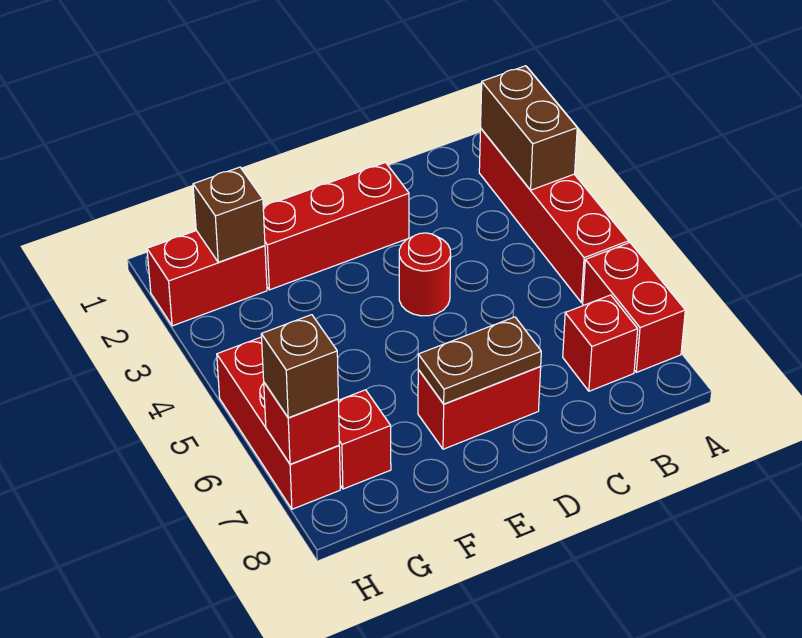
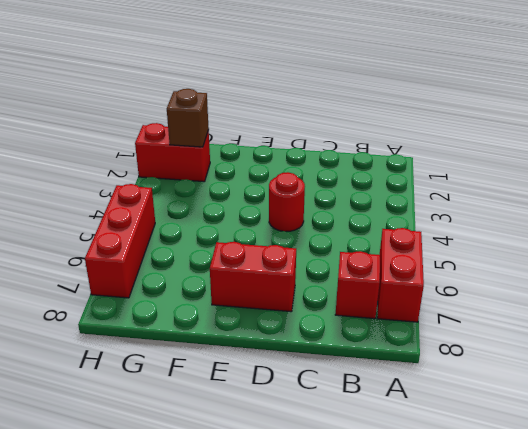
none -> red 1x4 brick [479,129,629,303]
none -> red 1x3 brick [263,163,409,290]
none -> red 1x1 brick [338,390,391,489]

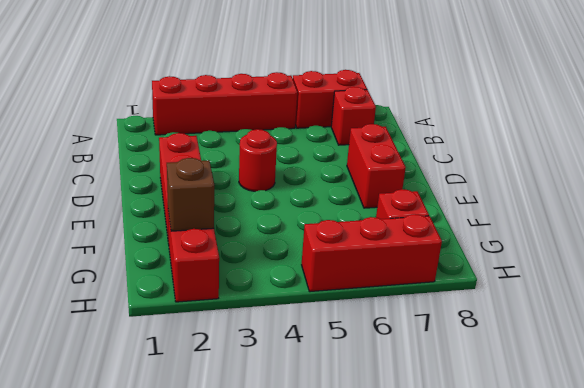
none -> brown 1x2 brick [481,66,577,190]
none -> brown 1x2 plate [418,317,541,404]
none -> red 1x1 brick [264,383,339,464]

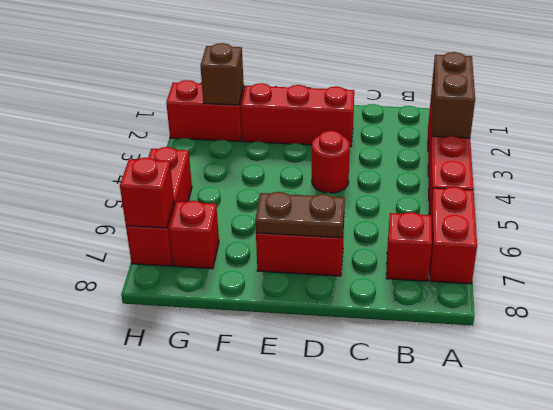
none -> brown 1x1 brick [261,315,338,418]

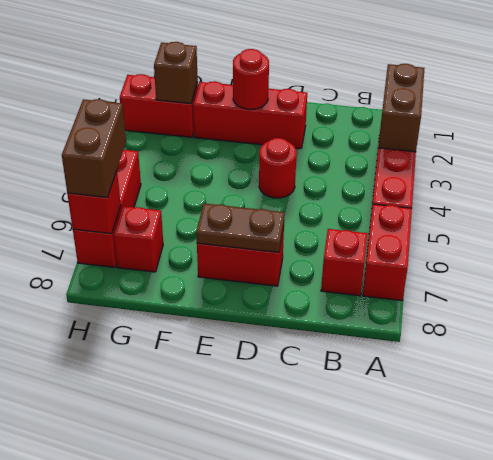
red 1x1 round brick [233,49,269,109] -> none
brown 1x2 brick [62,99,126,197] -> brown 1x1 brick [261,315,338,418]

